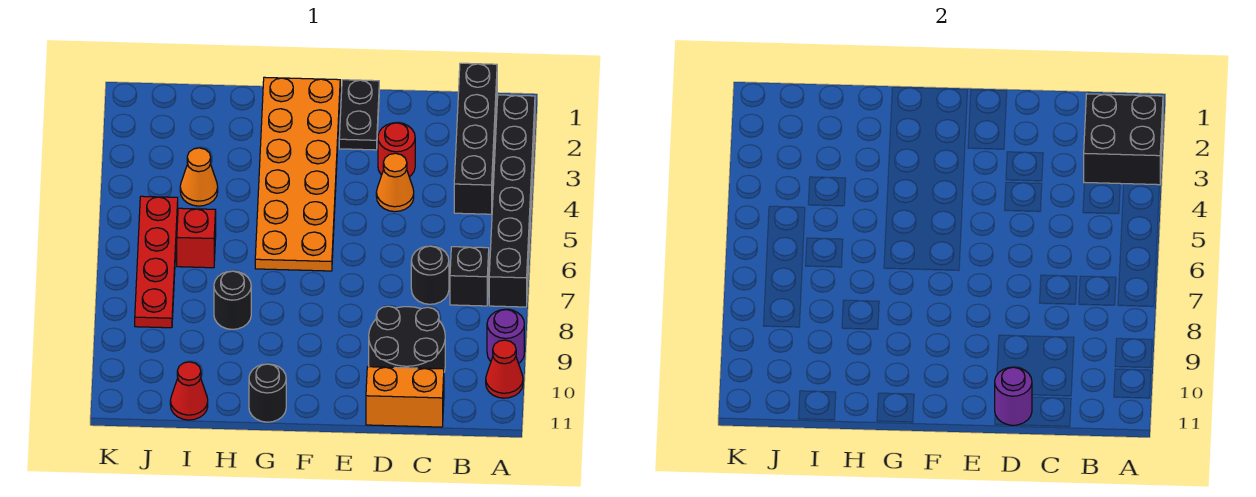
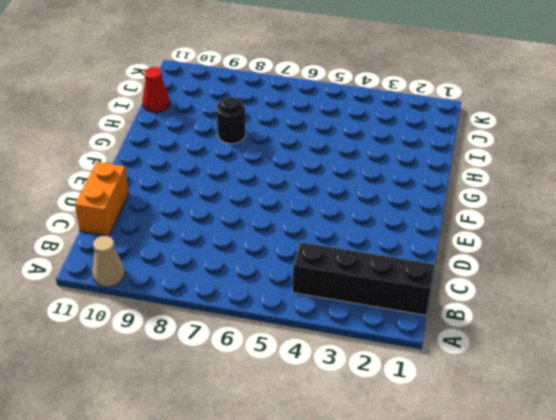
tan 1x1 cone [92,236,125,287] -> red 1x1 cone [486,340,523,398]
none -> black 1x6 brick [489,95,535,307]
none -> purple 1x1 round brick [487,309,524,363]
none -> black 1x1 brick [450,247,489,306]

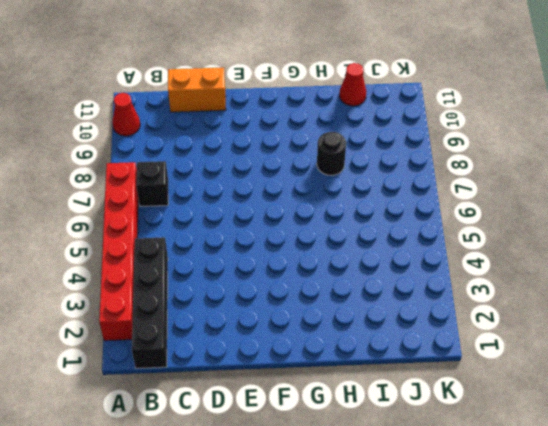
red 1x6 brick [99,162,138,341] -> black 1x6 brick [489,95,535,307]
none -> purple 1x1 round brick [487,309,524,363]
none -> black 1x1 round brick [411,246,449,304]
none -> black 2x2 round brick [369,306,445,372]

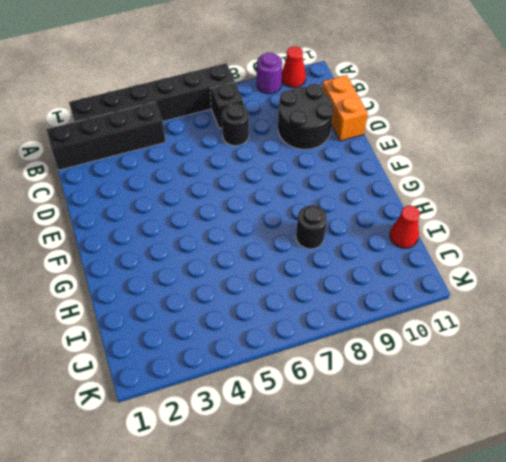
none -> red 1x1 round brick [378,123,415,177]
none -> orange 1x1 cone [376,153,414,212]
none -> black 1x2 plate [339,80,379,150]

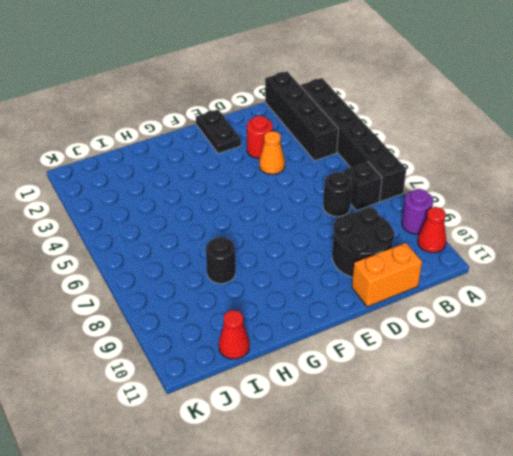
none -> orange 2x6 plate [255,77,340,271]
none -> black 1x1 round brick [249,364,286,422]
none -> orange 1x1 cone [180,148,218,206]

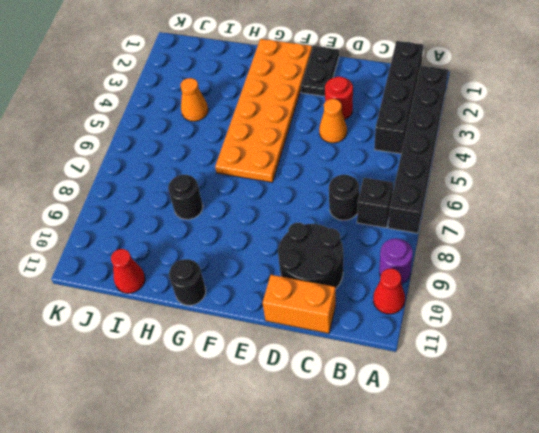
none -> red 1x1 brick [177,208,216,268]
none -> red 1x4 plate [135,196,178,328]
none -> black 2x2 brick [1084,94,1163,185]

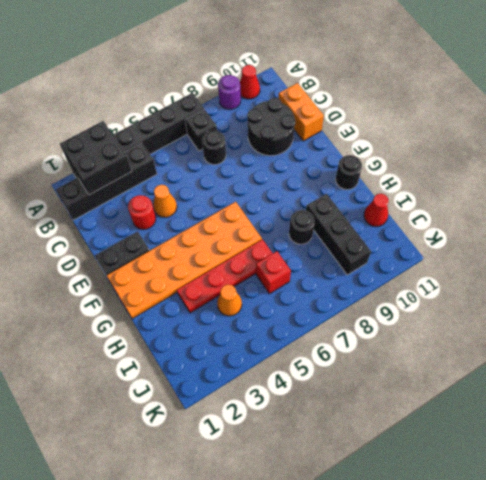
red 1x4 plate [177,240,273,313] -> red 1x4 plate moved to [135,196,178,328]
black 1x3 brick [306,194,371,275] -> none
none -> purple 1x1 round brick [995,367,1032,426]

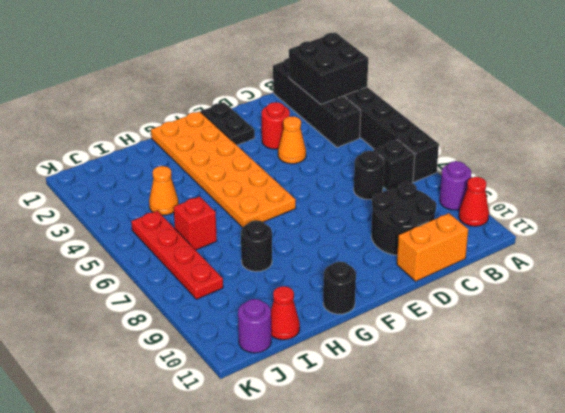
purple 1x1 round brick [238,299,271,353] -> purple 1x1 round brick moved to [995,367,1032,426]

